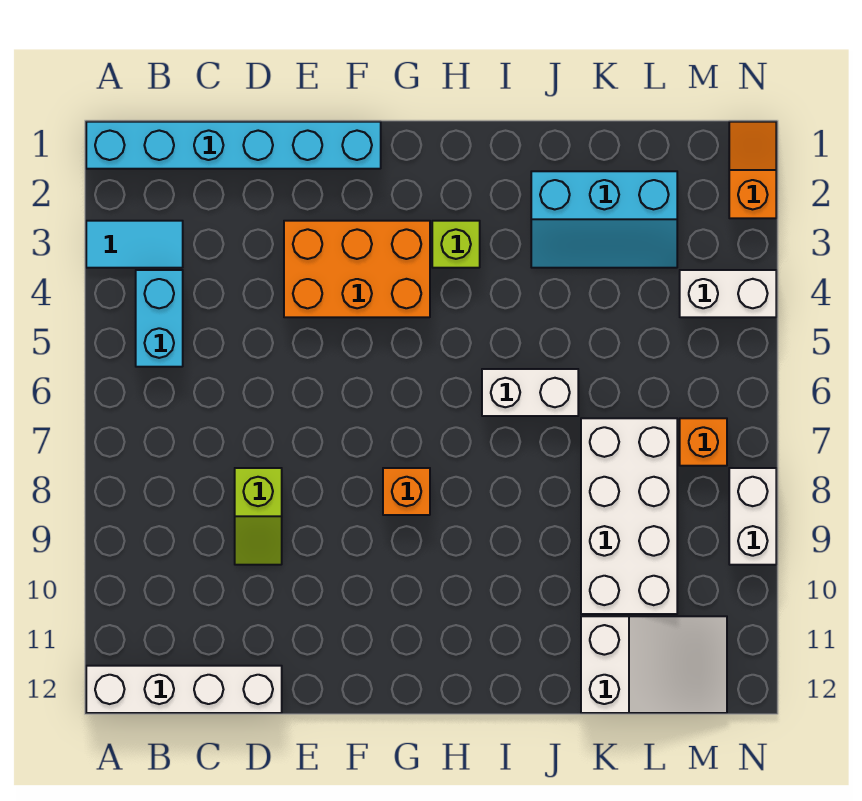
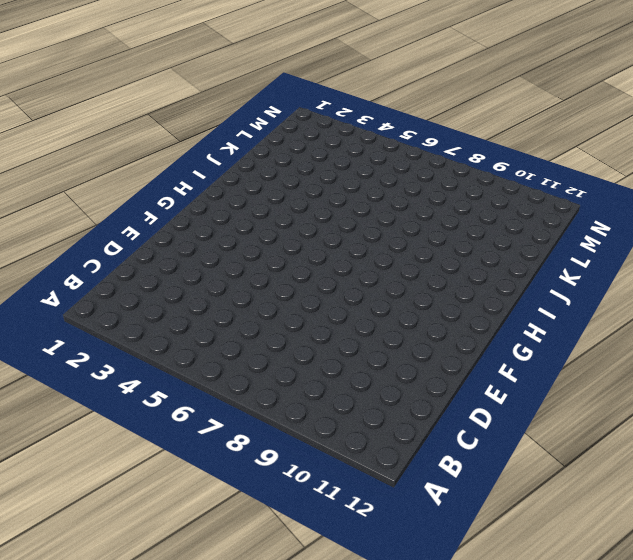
none -> cyan 1x6 brick [86,122,381,169]
none -> cyan 1x2 tile [86,221,183,268]
none -> white 1x4 brick [86,666,282,713]

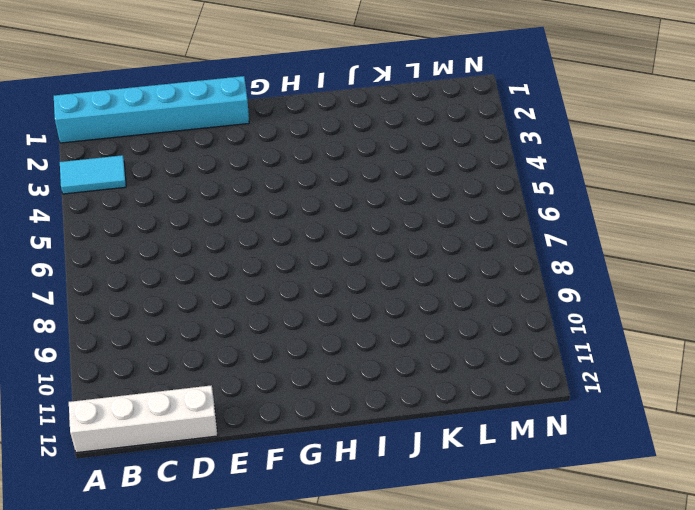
none -> cyan 1x2 brick [136,270,183,367]
none -> lime 1x2 slope [235,468,282,565]
none -> orange 2x3 brick [284,221,430,317]

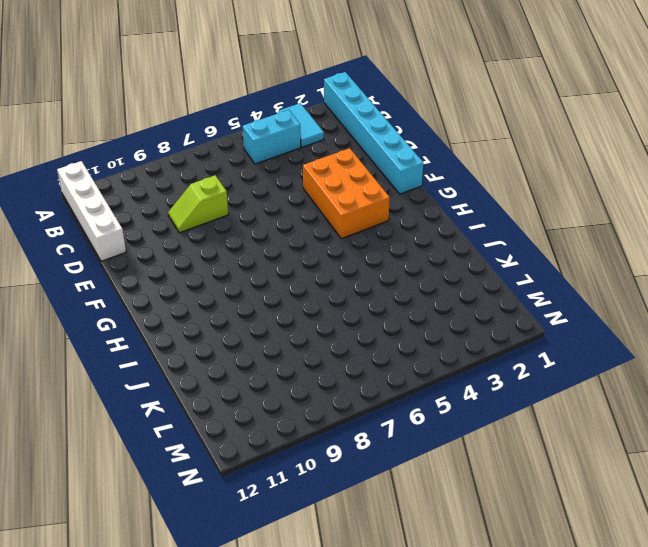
none -> orange 1x1 brick [383,468,430,515]
none -> lime 1x1 brick [432,221,480,268]
none -> white 1x2 brick [482,369,578,416]

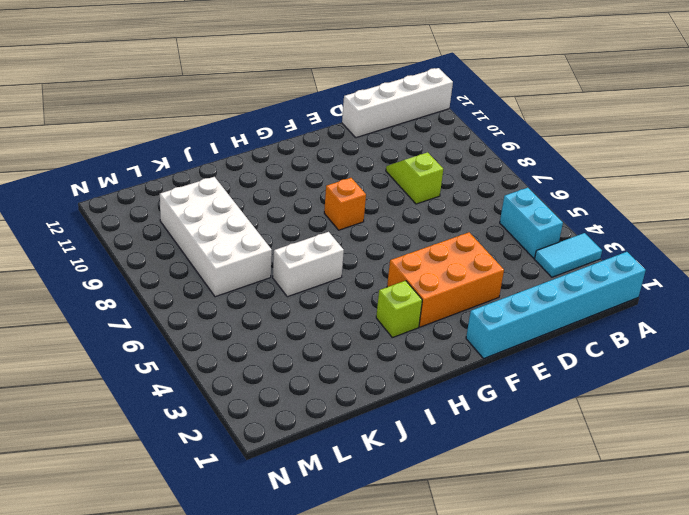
none -> cyan 2x3 slope [531,171,677,268]
none -> white 2x3 slope [581,616,727,713]
none -> white 1x2 brick [680,270,776,317]

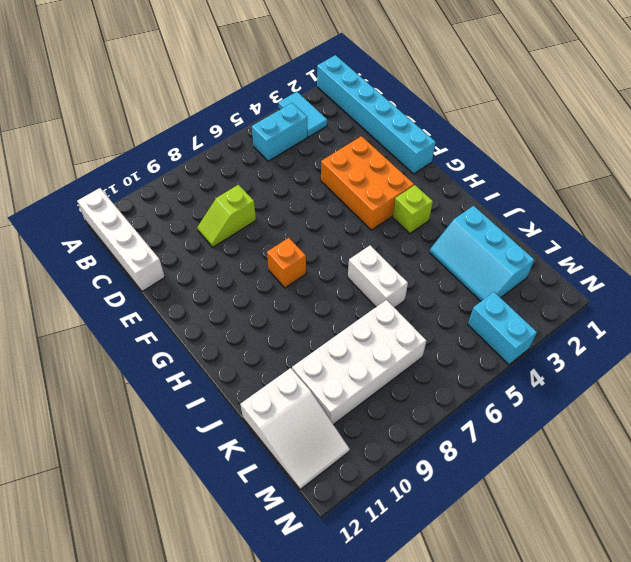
cyan 1x2 brick [468,292,537,365] -> white 1x2 brick [680,270,776,317]
none -> orange 1x1 brick [680,418,727,466]
none -> orange 1x2 slope [729,122,776,218]
none -> white 1x2 brick [729,468,776,565]

